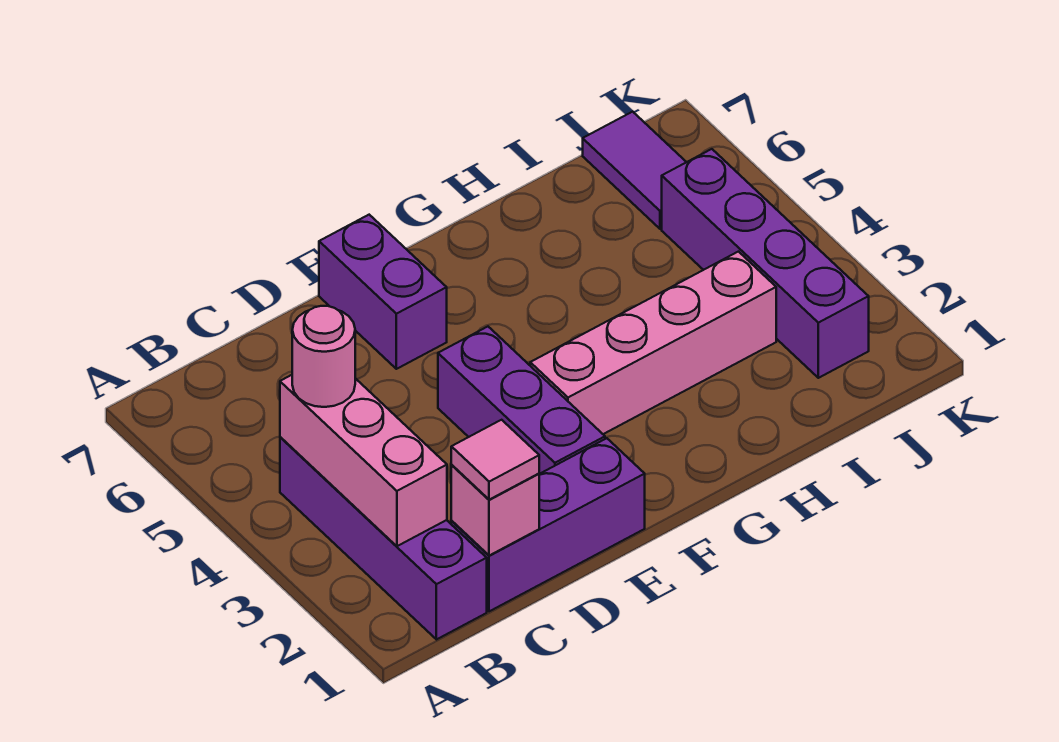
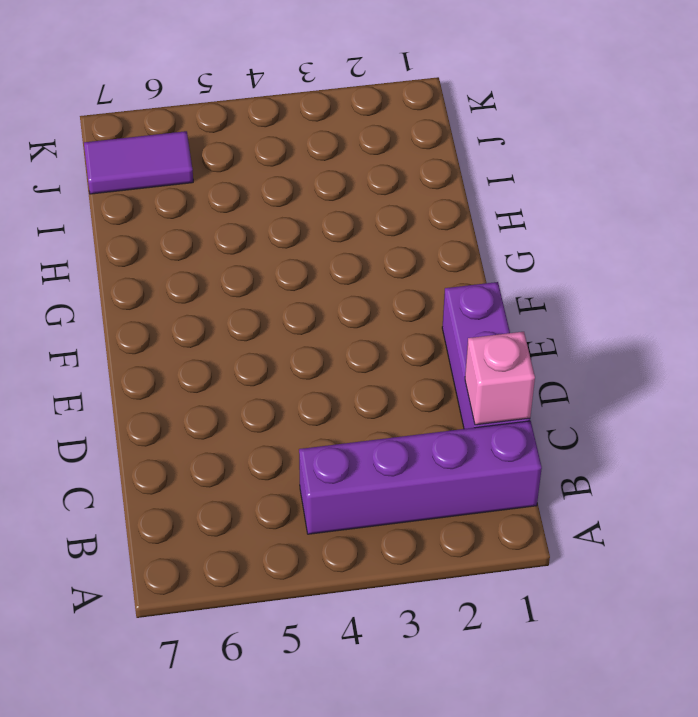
none -> purple 1x3 brick [438,327,605,474]
none -> purple 1x2 brick [319,215,447,369]

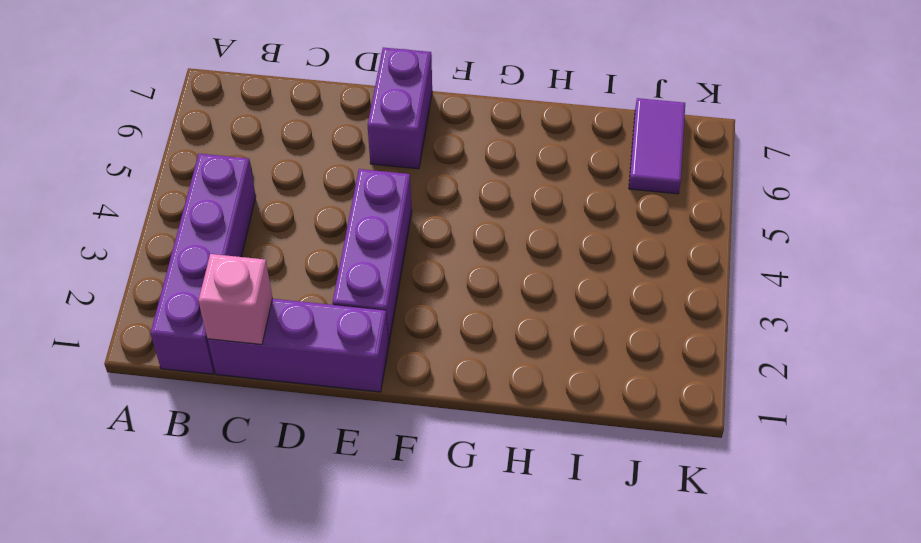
none -> pink 1x4 brick [530,252,776,434]
none -> purple 1x4 brick [662,149,869,378]

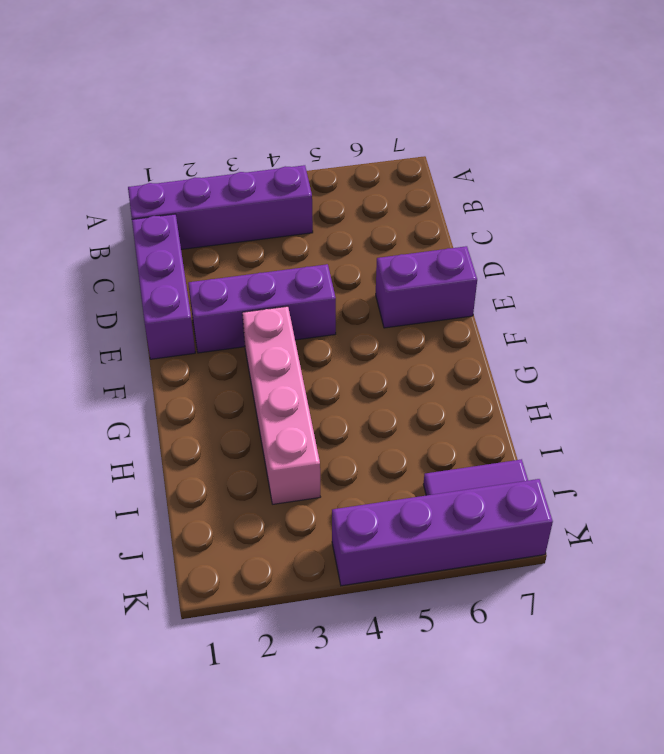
purple 1x4 brick [332,479,553,586] -> purple 1x4 brick moved to [662,149,869,378]
none -> pink 1x3 brick [280,375,447,546]
none -> pink 1x1 brick [451,465,539,556]

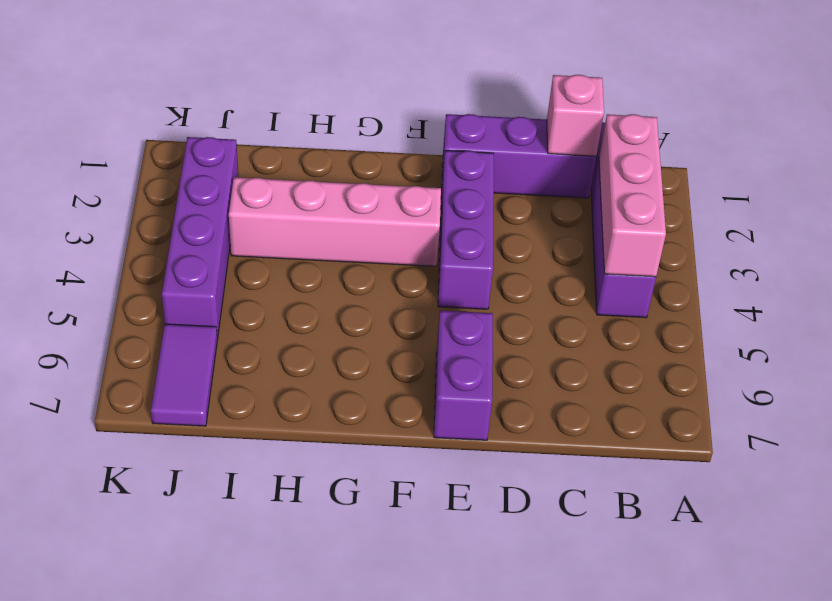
none -> pink 1x1 round brick [292,306,355,407]
none -> pink 1x1 tile [451,420,539,500]

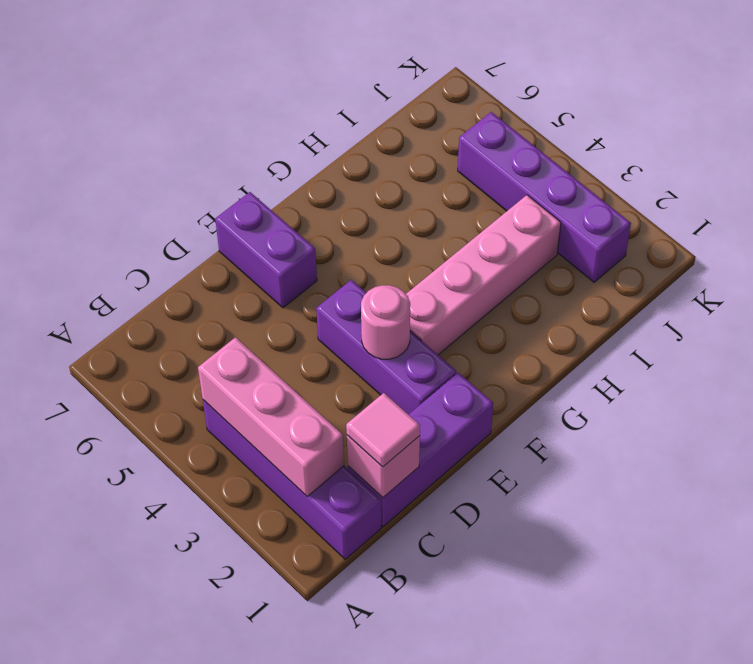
pink 1x1 round brick [361,285,410,359] -> pink 1x1 round brick moved to [292,306,355,407]
none -> purple 1x2 tile [583,112,686,229]

